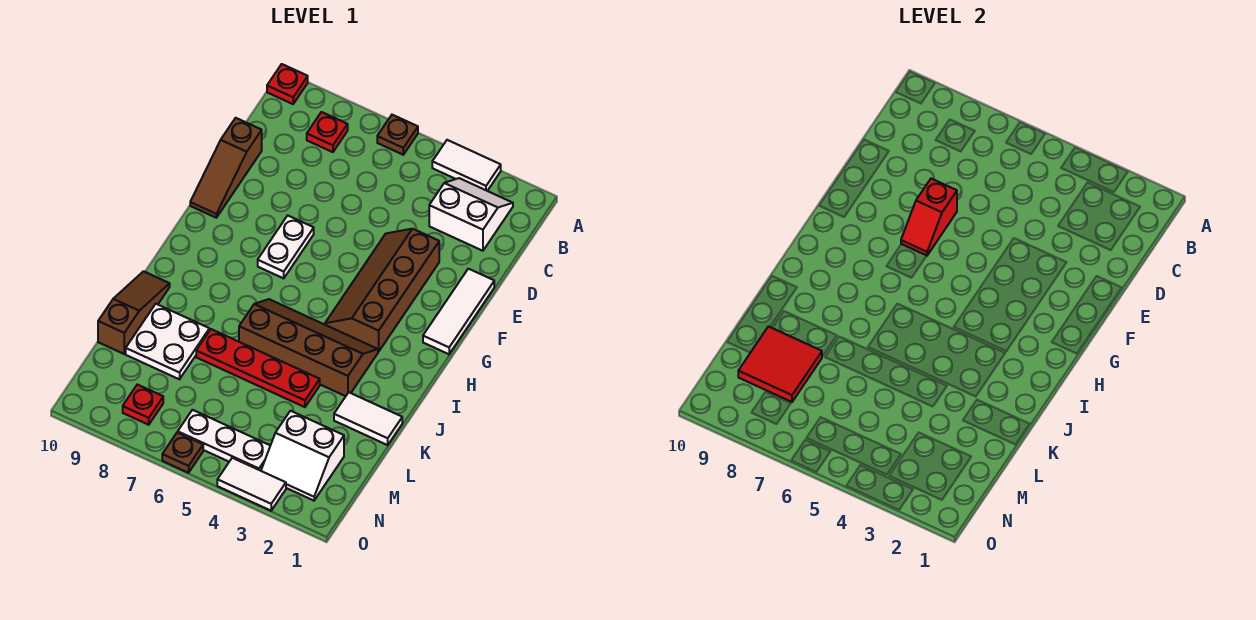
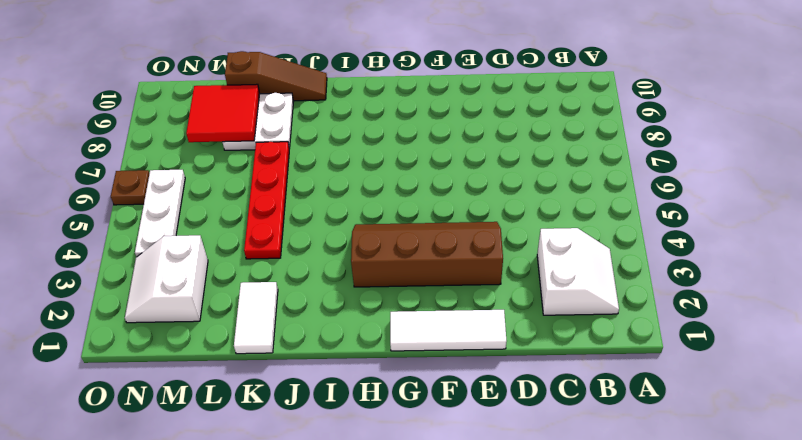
none -> white 1x2 tile [432,140,501,191]
none -> brown 1x1 plate [377,115,418,155]
none -> red 1x1 plate [267,64,308,104]

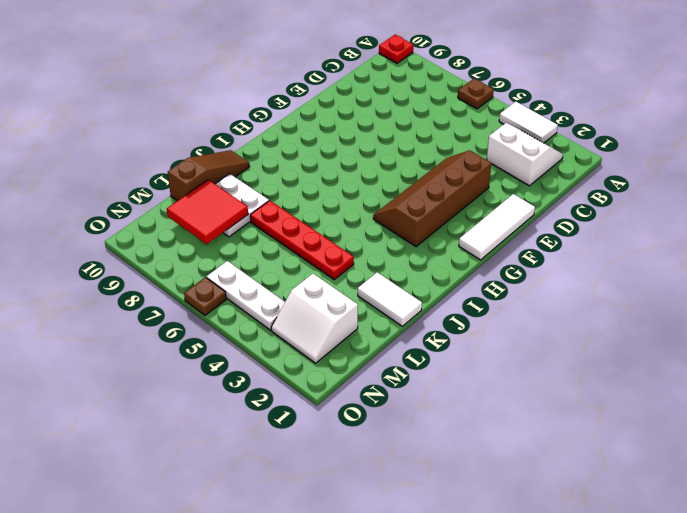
none -> red 1x1 plate [307,112,348,152]
none -> brown 1x3 slope [190,118,262,218]
none -> white 1x2 plate [258,216,314,278]

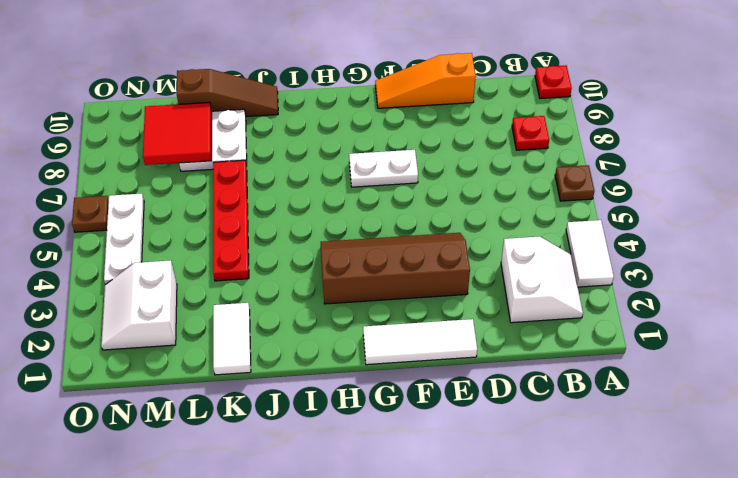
orange 1x3 slope [375,53,476,108] -> brown 1x3 slope [190,118,262,218]
none -> brown 2x4 slope [239,299,378,396]
none -> red 1x1 plate [123,385,163,425]
none -> white 1x2 tile [217,458,286,511]

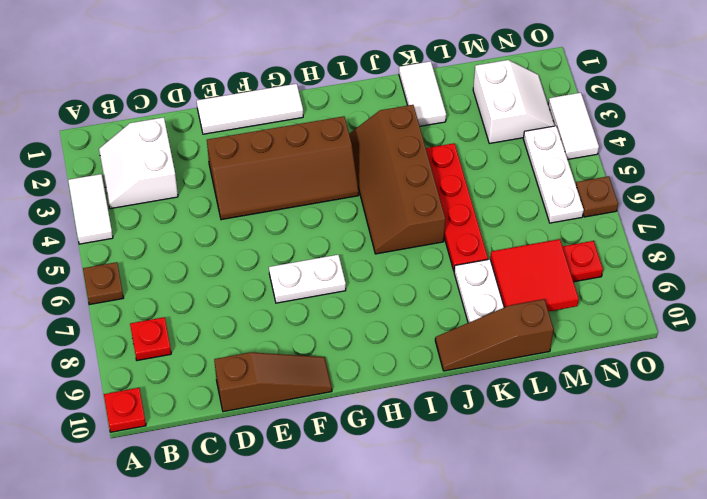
none -> red 1x2 slope [901,179,957,255]

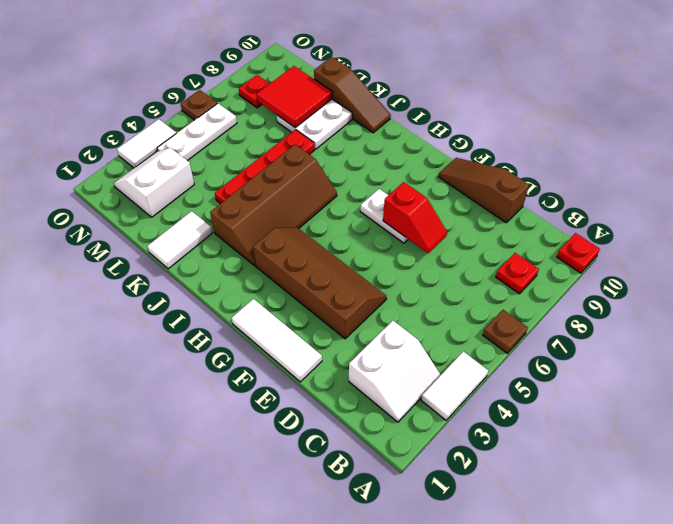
red 1x2 slope [383,182,447,253] -> red 1x2 slope turned to [901,179,957,255]

